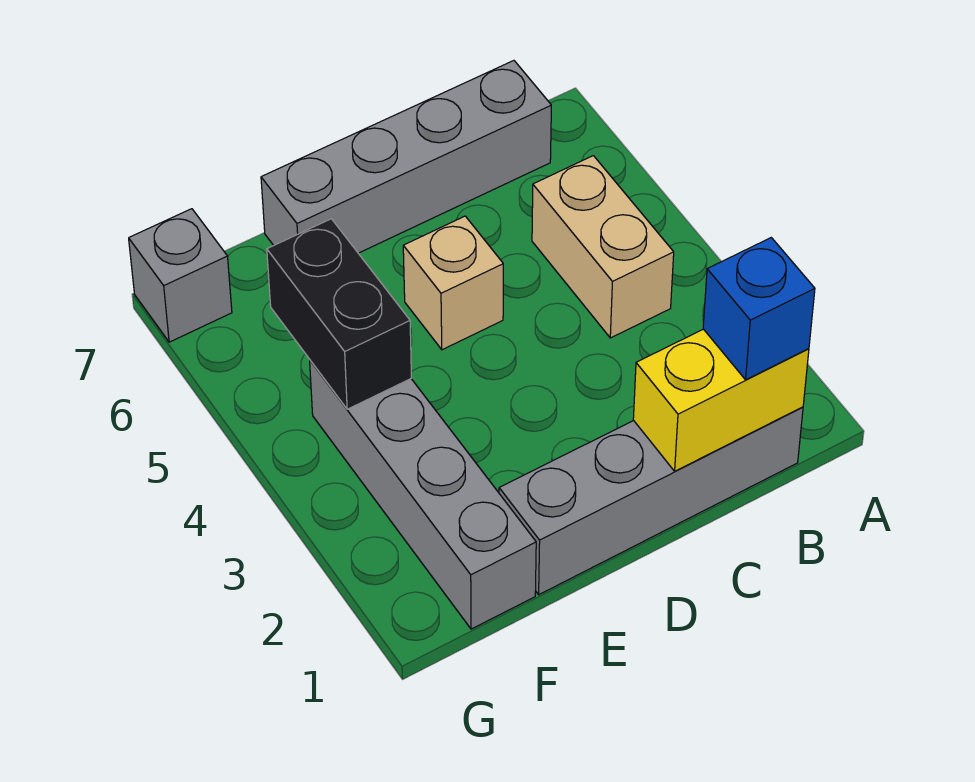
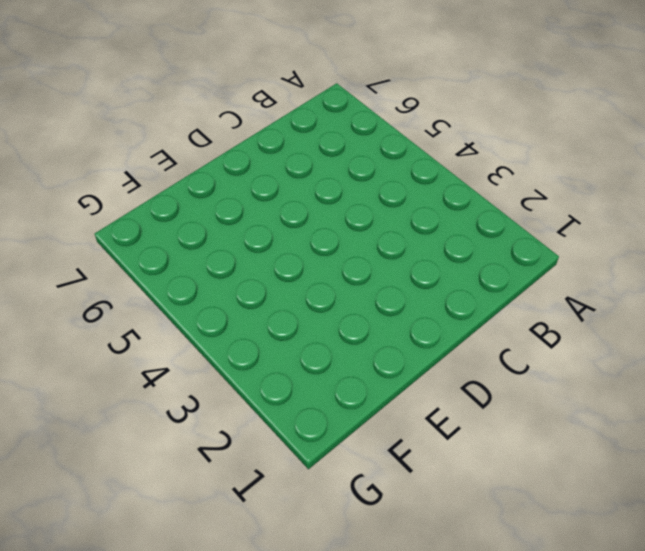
none -> grey 1x4 brick [499,407,803,595]
none -> tan 1x2 brick [532,156,674,338]

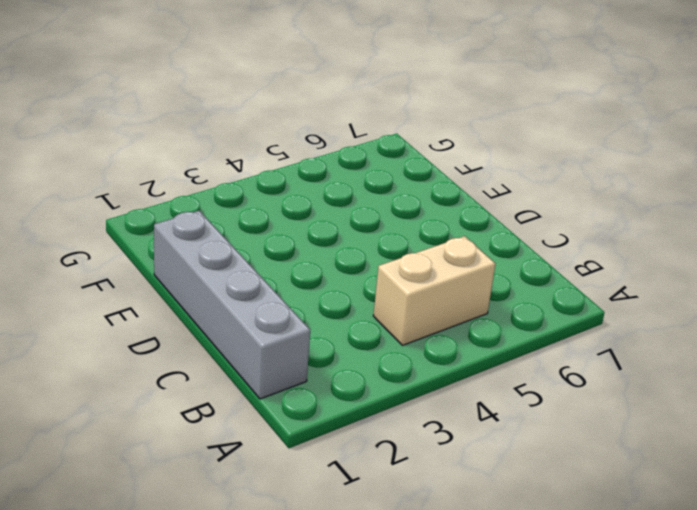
none -> grey 1x4 brick [261,61,551,253]
none -> tan 1x1 brick [403,216,503,350]

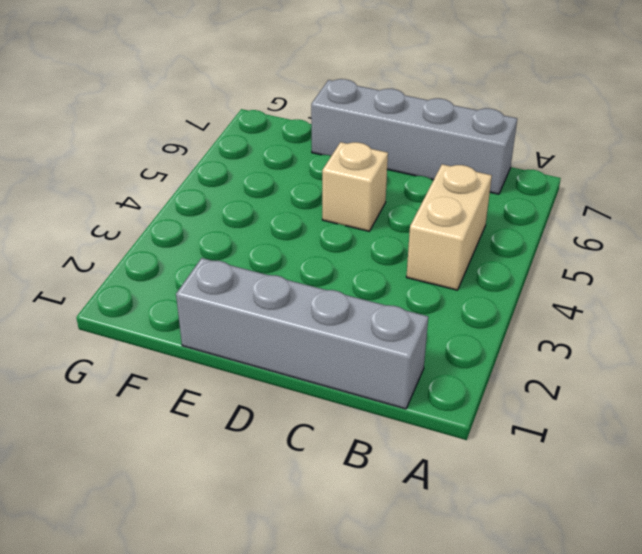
none -> grey 1x4 brick [310,360,536,629]
none -> grey 1x1 brick [129,209,232,342]

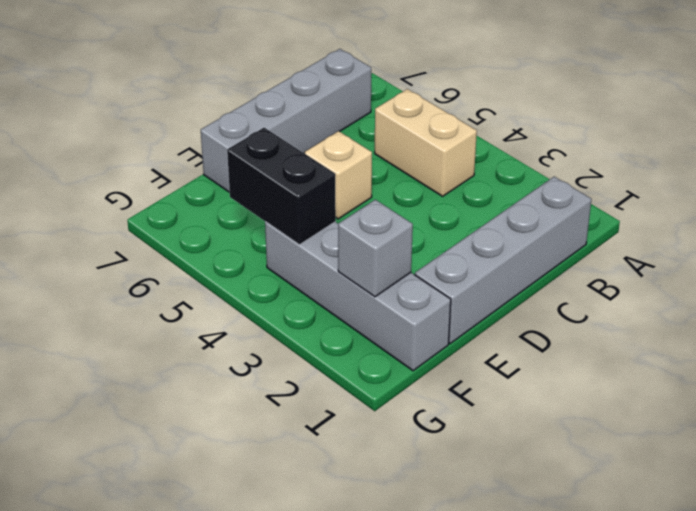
grey 1x1 brick [338,200,413,297] -> grey 1x1 brick moved to [129,209,232,342]
none -> yellow 1x2 brick [633,329,809,471]
none -> blue 1x1 brick [703,238,815,380]

